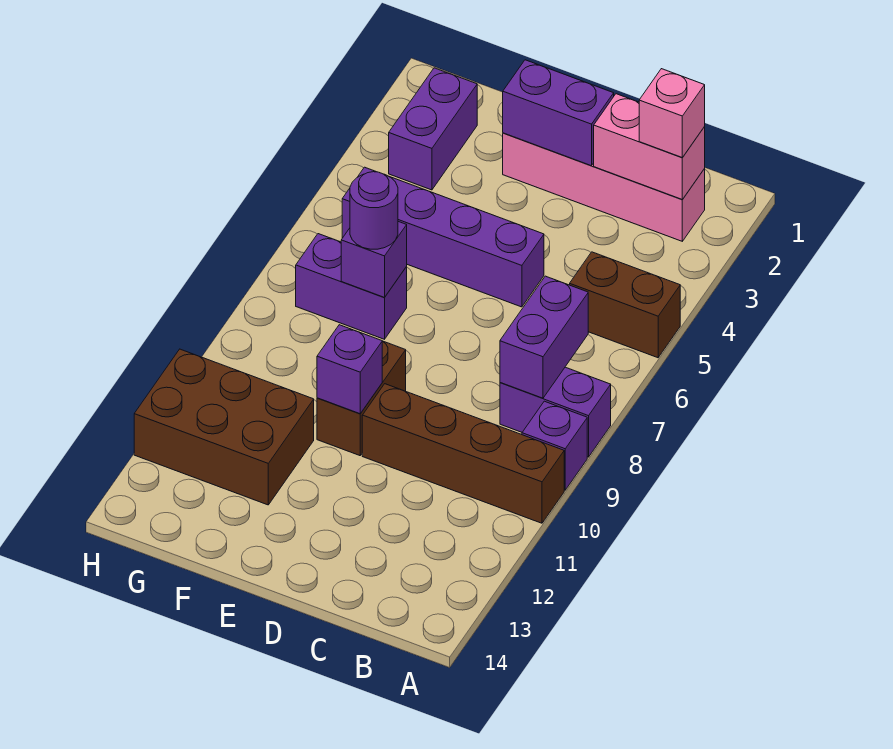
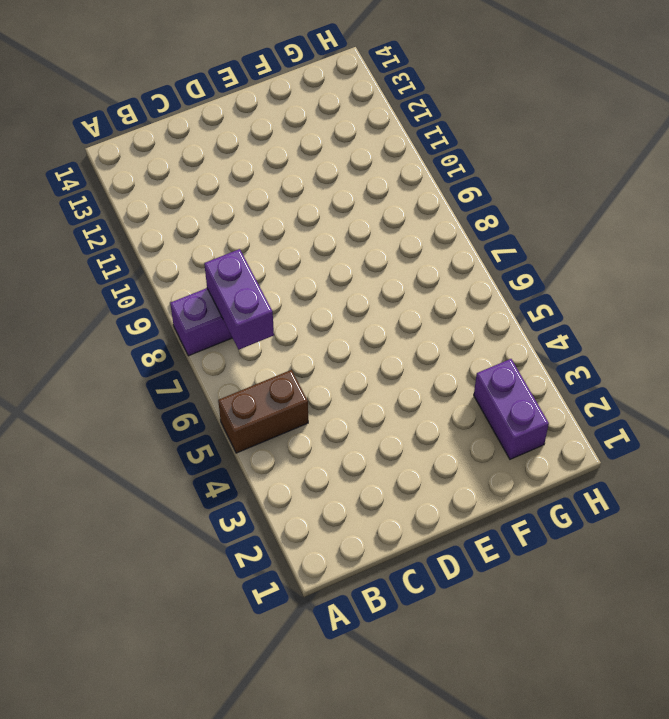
none -> purple 1x1 brick [522,401,587,490]
none -> brown 1x4 brick [362,384,564,523]
none -> pink 1x4 brick [503,133,705,241]

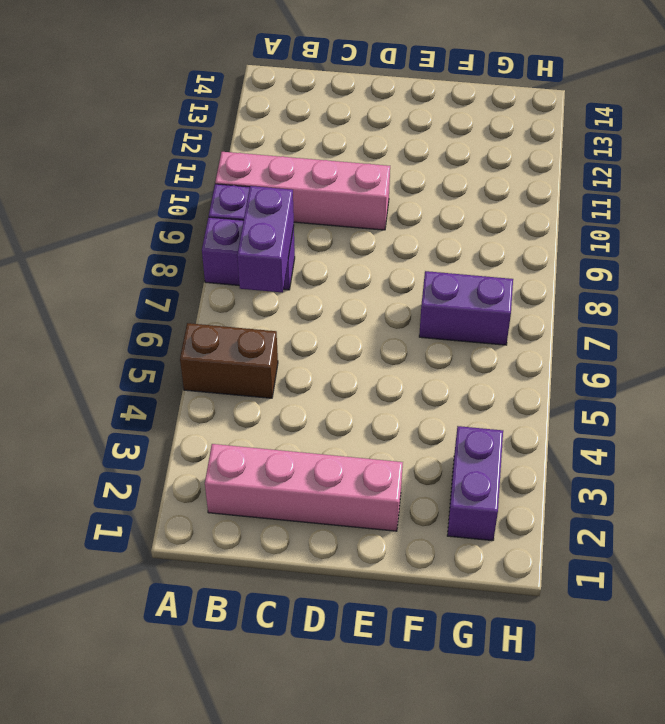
pink 1x4 brick [215,152,390,230] -> brown 1x4 brick [362,384,564,523]
none -> purple 1x4 brick [342,167,544,307]
none -> brown 1x2 brick [317,341,406,456]
none -> brown 2x3 brick [134,349,314,505]

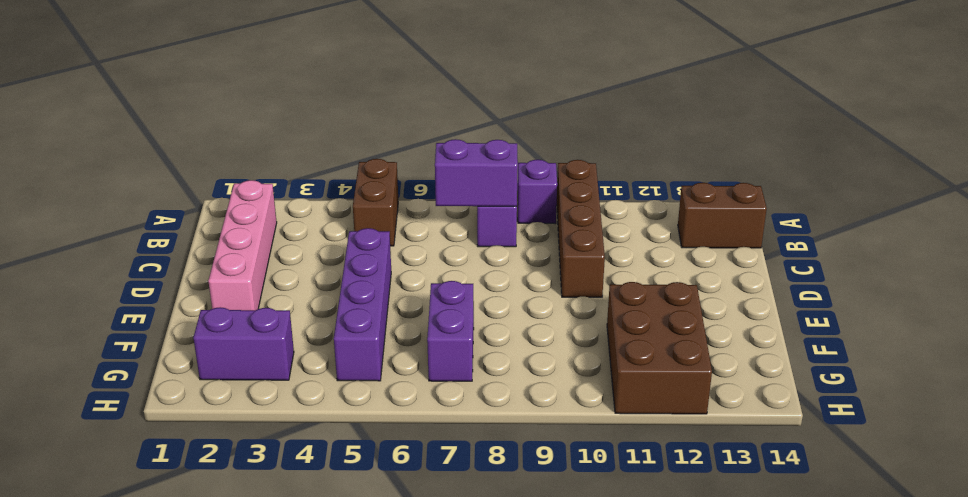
brown 1x2 brick [678,183,767,248] -> brown 1x2 brick moved to [317,341,406,456]
none -> pink 1x2 brick [594,94,705,199]
none -> purple 1x2 brick [503,60,614,166]
none -> purple 1x1 brick [317,325,382,414]

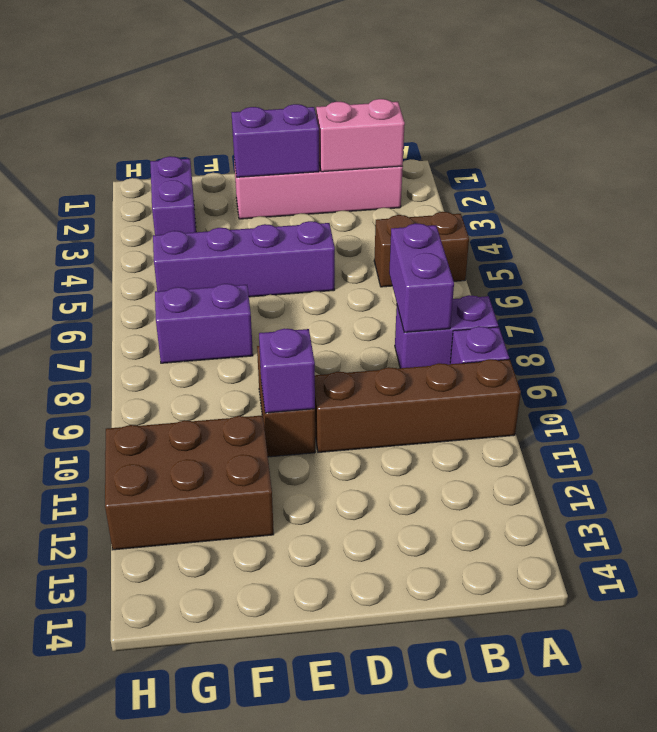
none -> purple 1x1 brick [341,221,407,297]
none -> pink 1x1 brick [639,69,705,158]
none -> purple 1x1 round brick [350,172,398,249]

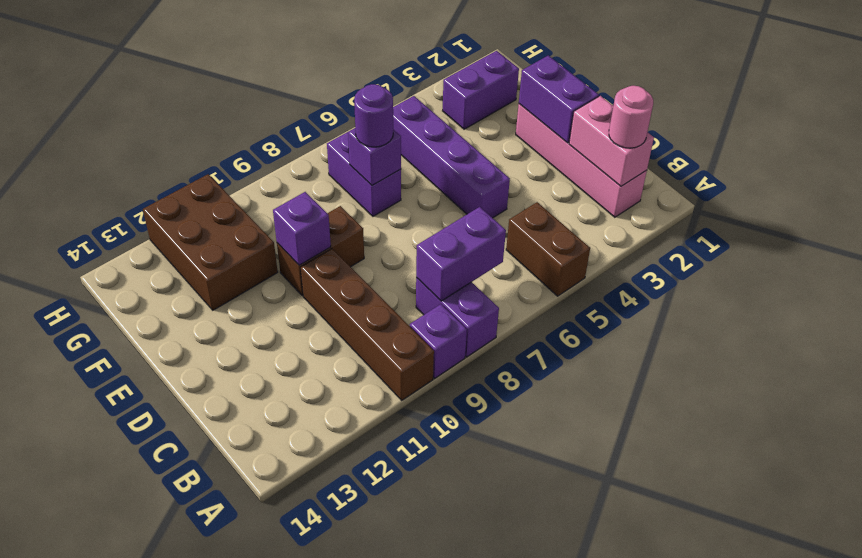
pink 1x1 round brick [609,86,653,148] -> pink 1x1 brick [639,69,705,158]

